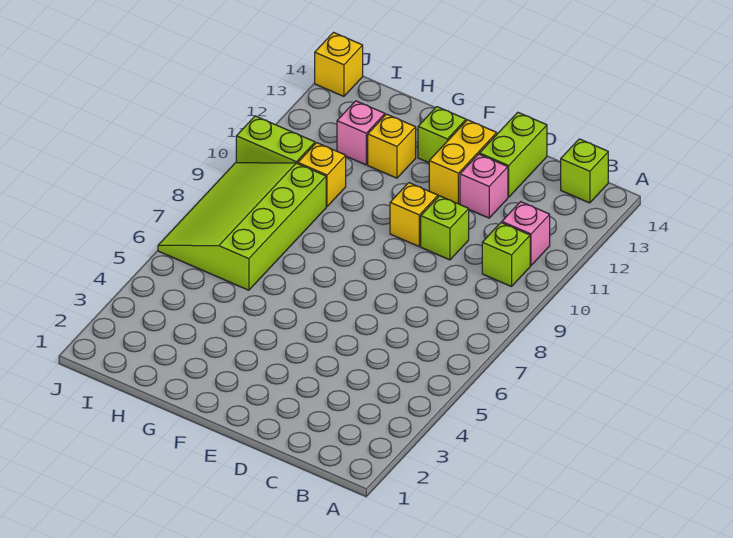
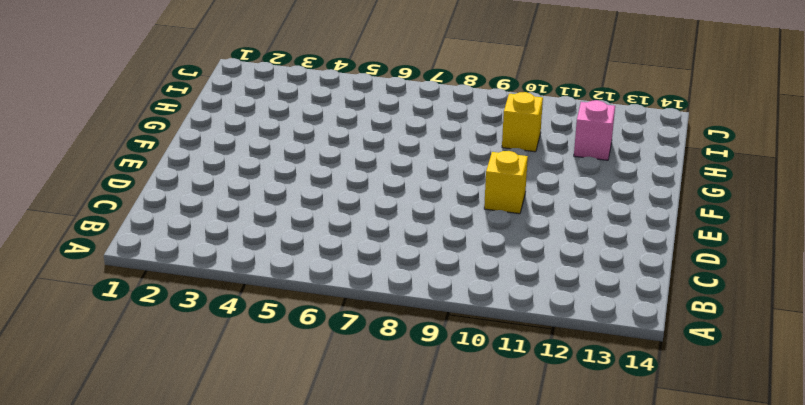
none -> lime 1x1 brick [482,223,530,287]
none -> pink 1x1 brick [502,202,550,266]
none -> lime 1x1 brick [561,139,608,203]

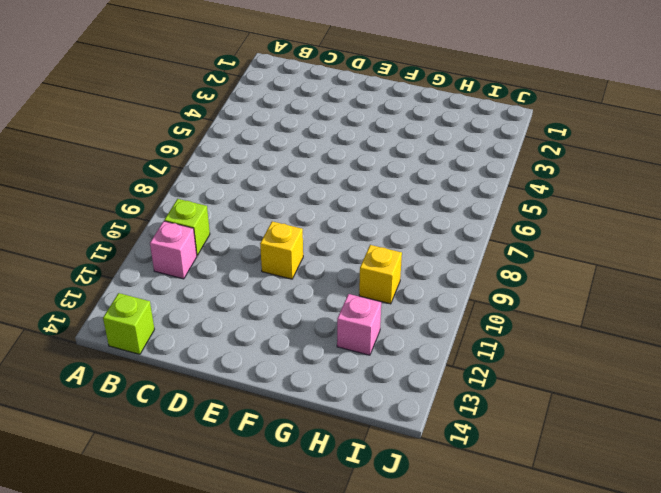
none -> lime 1x1 brick [421,196,469,260]
none -> pink 1x1 brick [460,154,508,218]
none -> lime 1x2 brick [480,112,547,197]

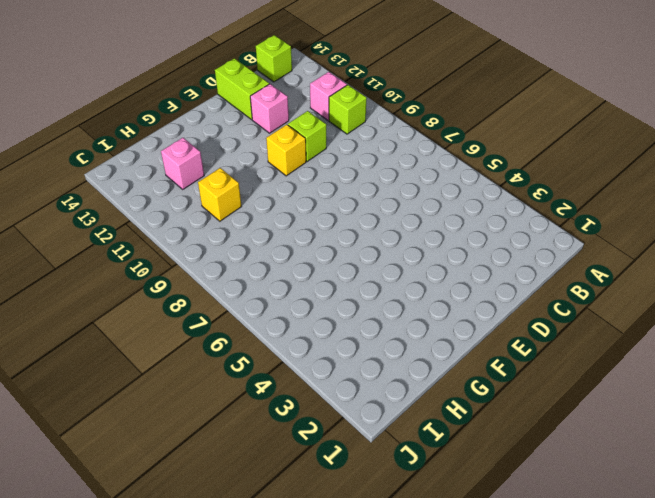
none -> yellow 1x2 brick [429,120,497,204]
none -> lime 1x1 brick [418,107,466,163]
none -> yellow 1x1 brick [368,114,416,178]

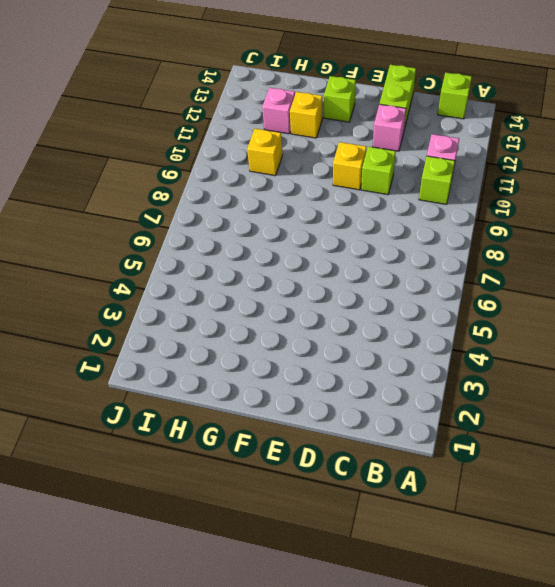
none -> yellow 1x2 brick [429,120,497,204]
none -> lime 3x4 slope [158,163,326,290]
none -> lime 1x2 brick [236,116,315,164]

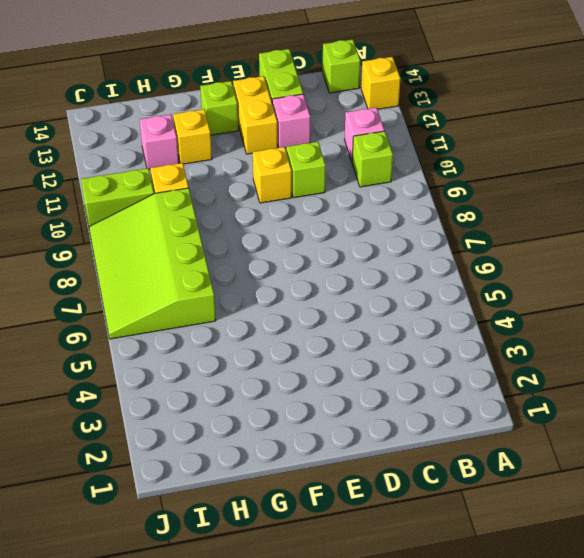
yellow 1x1 brick [361,57,401,109] -> yellow 1x1 brick moved to [315,33,363,96]

